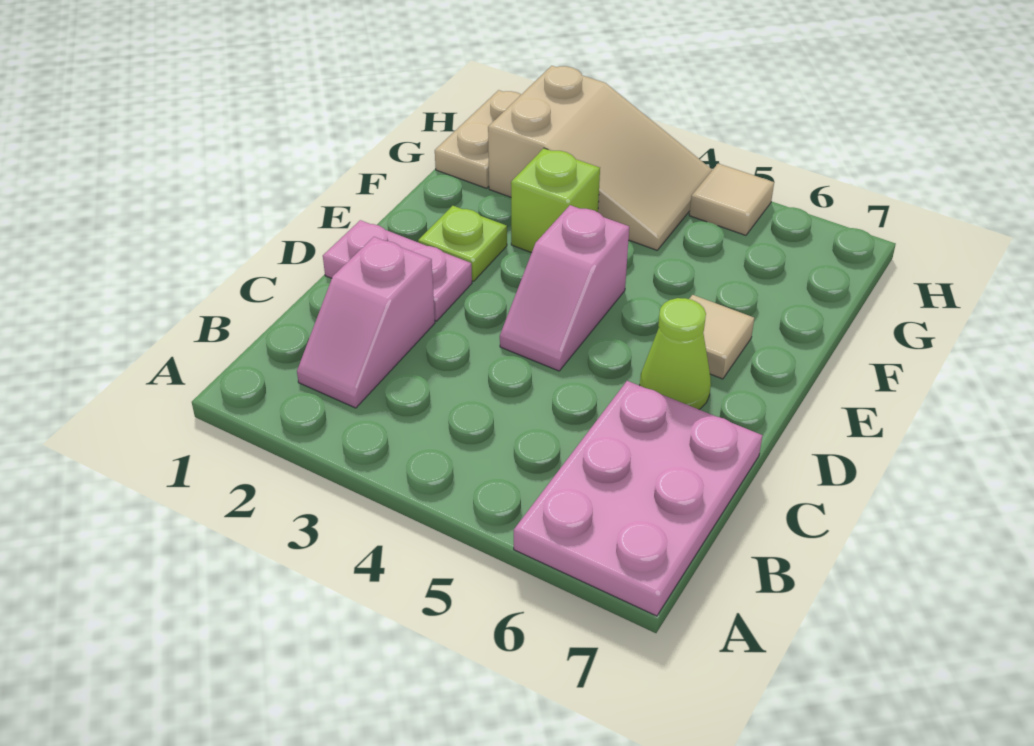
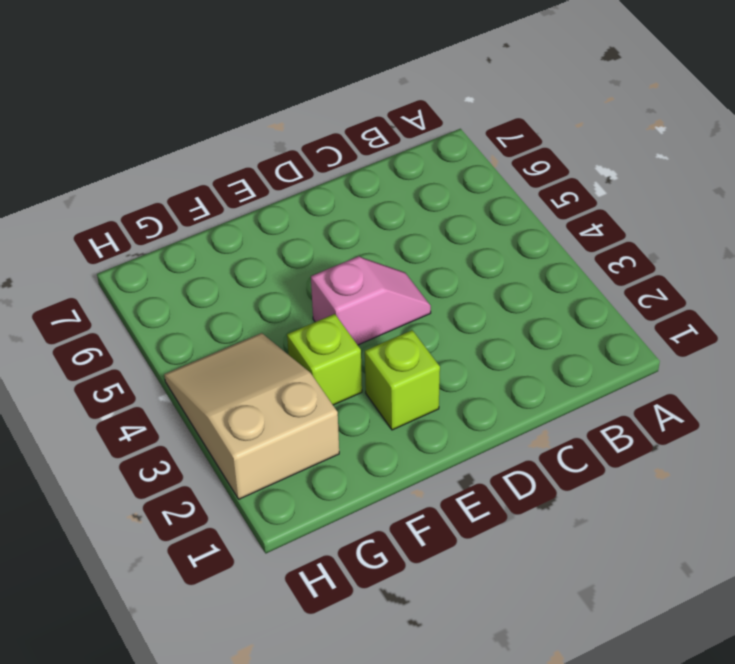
lime 1x1 brick [365,330,440,430] -> lime 1x1 plate [418,206,507,281]
none -> pink 2x3 plate [514,381,763,616]
none -> pink 1x2 slope [297,237,435,408]

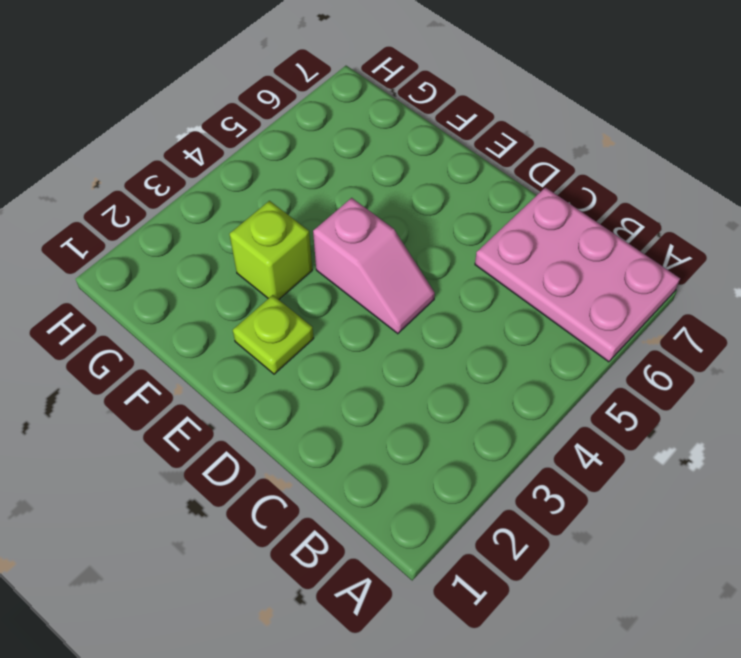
none -> pink 1x2 slope [297,237,435,408]
none -> pink 1x2 plate [323,220,472,321]

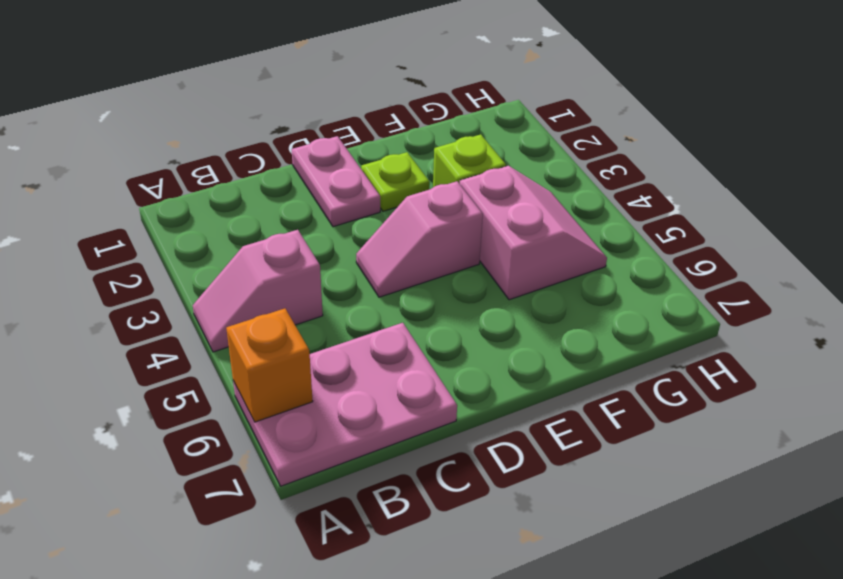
pink 1x2 slope [193,230,323,352] -> pink 1x2 slope moved to [297,237,435,408]
orange 1x1 brick [226,308,313,422] -> none
pink 2x2 slope [460,166,607,300] -> tan 2x3 slope [488,66,712,250]
none -> lime 1x1 cone [640,298,711,409]
none -> tan 1x1 tile [689,295,754,379]

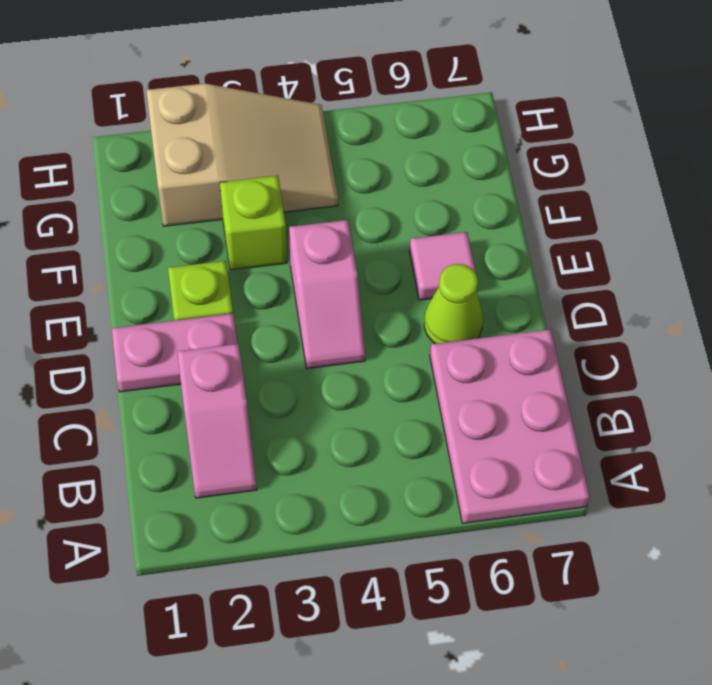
pink 1x1 tile [409,232,476,300] -> tan 1x1 tile [689,295,754,379]
none -> tan 1x2 plate [435,90,521,188]
none -> tan 1x1 tile [689,164,774,235]

